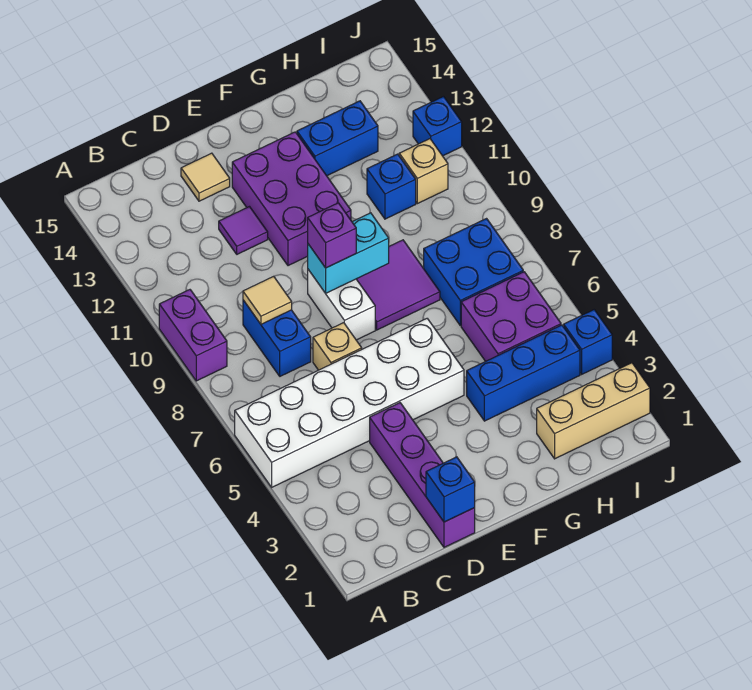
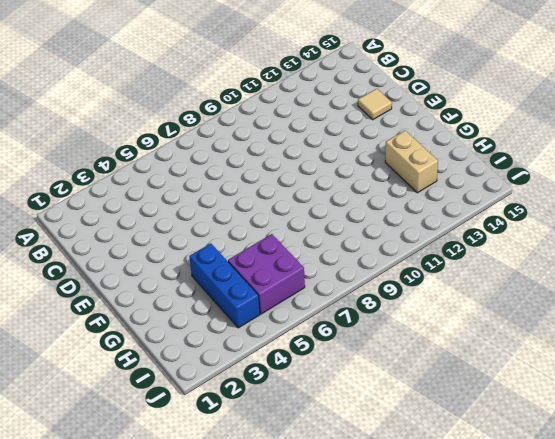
tan 1x2 brick [385,131,438,193] -> blue 1x2 brick [297,101,378,176]
none -> white 2x6 brick [235,319,464,487]
none -> purple 1x2 brick [159,290,227,381]
none -> blue 1x2 brick [243,300,311,376]

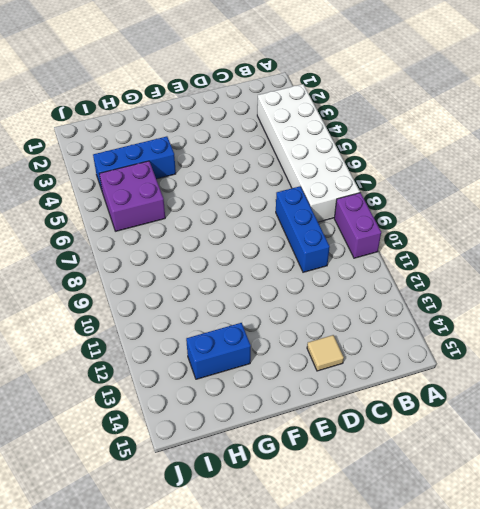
white 2x6 brick [257,84,360,222] -> white 2x6 brick turned to [235,319,464,487]
blue 1x3 brick [276,186,330,272] -> blue 1x2 brick [243,300,311,376]
none -> purple 1x4 brick [370,403,475,547]
none -> tan 1x1 brick [313,323,362,370]
none -> purple 1x1 tile [219,207,268,254]

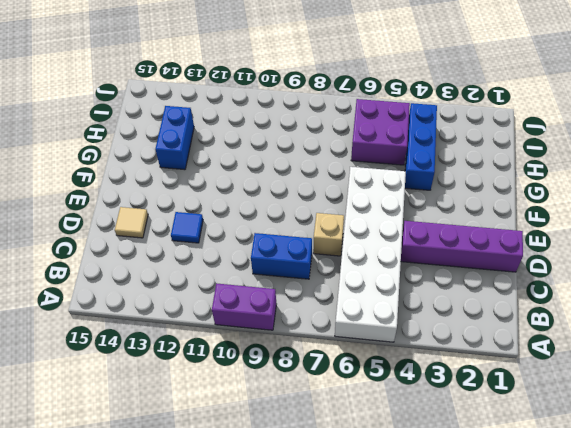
blue 1x1 tile [171,212,203,243] -> purple 1x1 tile [219,207,268,254]
none -> white 1x2 brick [308,270,375,340]
none -> purple 2x3 brick [232,132,351,266]
none -> purple 2x2 tile [357,240,440,330]

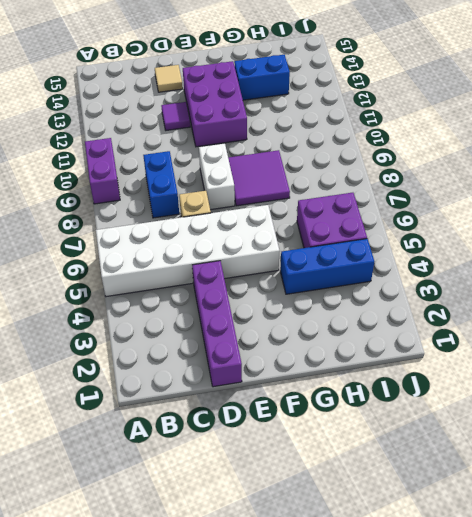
none -> tan 1x3 brick [537,363,650,459]
none -> blue 2x2 brick [424,219,523,326]
none -> blue 1x1 brick [367,154,416,219]

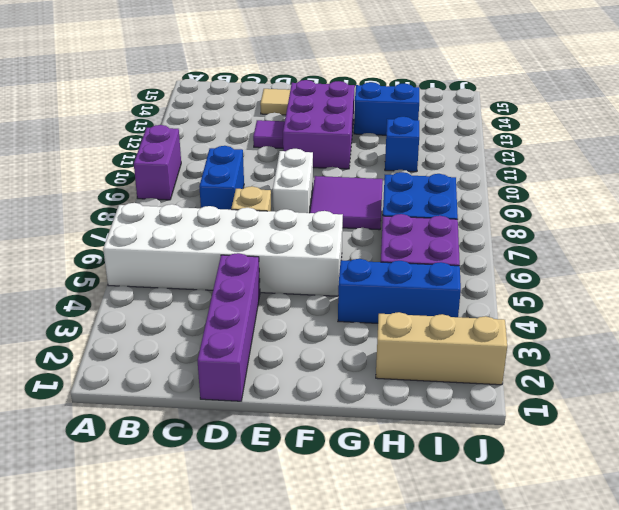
none -> tan 1x1 brick [399,139,448,204]
none -> blue 1x1 brick [564,310,612,374]
none -> blue 1x1 brick [413,97,462,156]

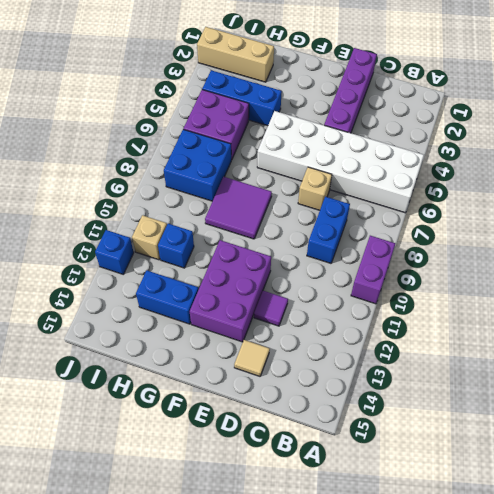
none -> white 1x2 brick [308,270,375,340]
none -> blue 1x1 brick [564,310,612,374]
none -> tan 1x1 tile [243,276,292,324]

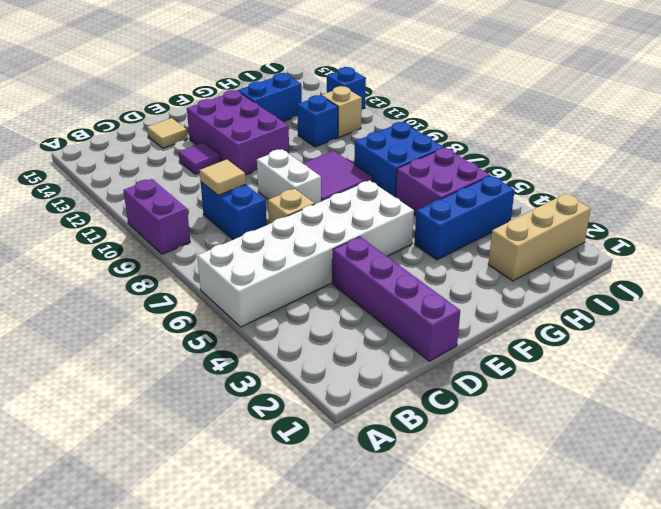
none -> blue 1x1 brick [564,310,612,374]
none -> blue 1x1 brick [426,457,475,522]
none -> cyan 1x2 brick [308,213,389,293]

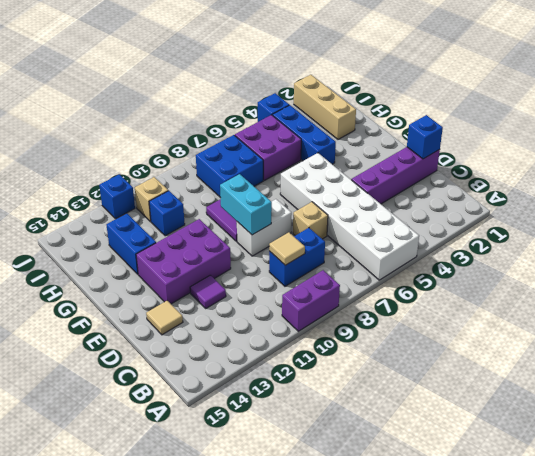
none -> purple 1x1 brick [308,203,356,268]

